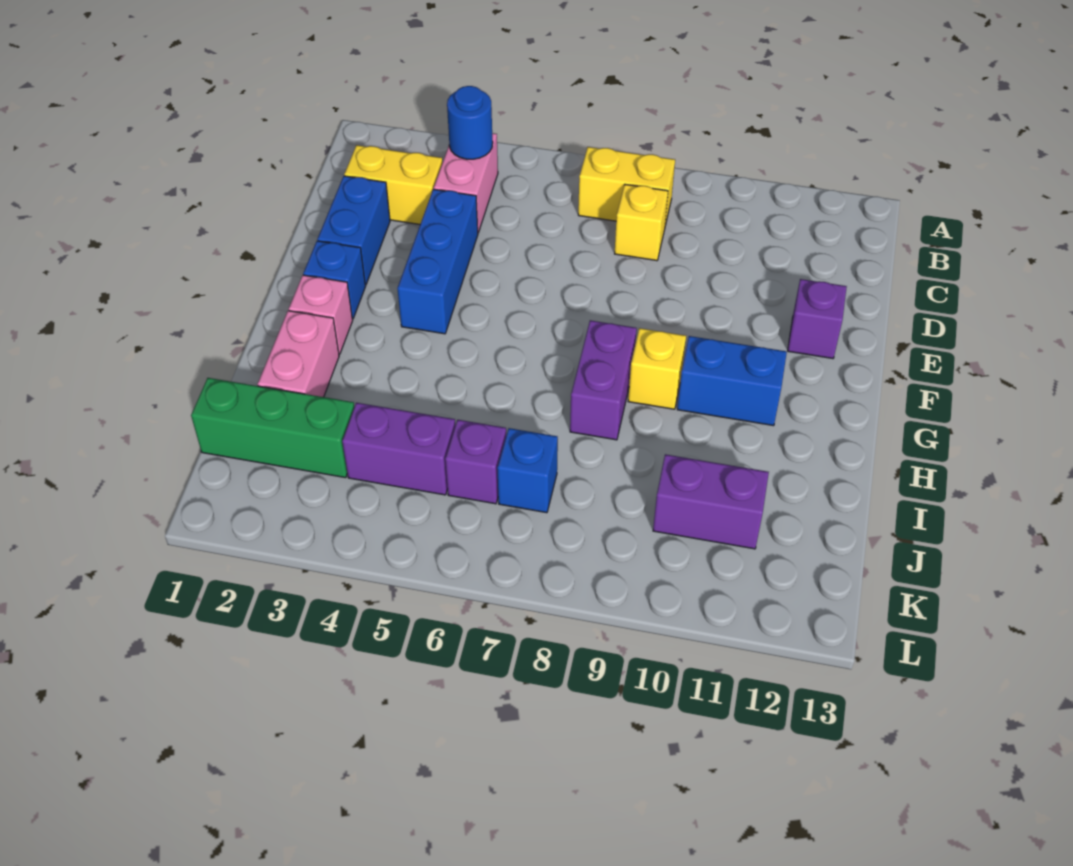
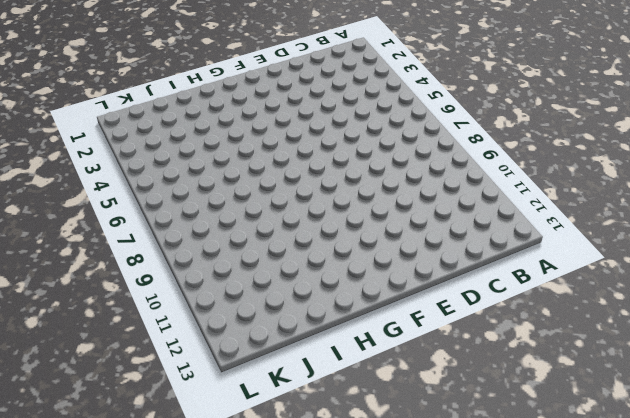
none -> pink 1x2 brick [434,133,498,233]
none -> yellow 1x2 brick [578,147,675,226]
none -> yellow 1x2 brick [344,145,443,224]

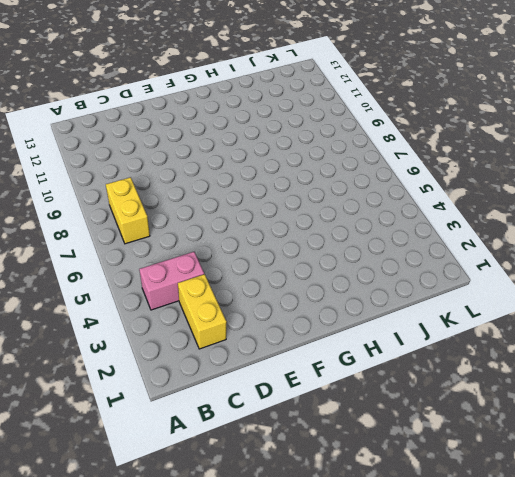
none -> yellow 1x1 brick [615,184,668,261]
none -> blue 1x2 brick [317,176,390,285]
none -> blue 1x3 brick [397,189,478,334]

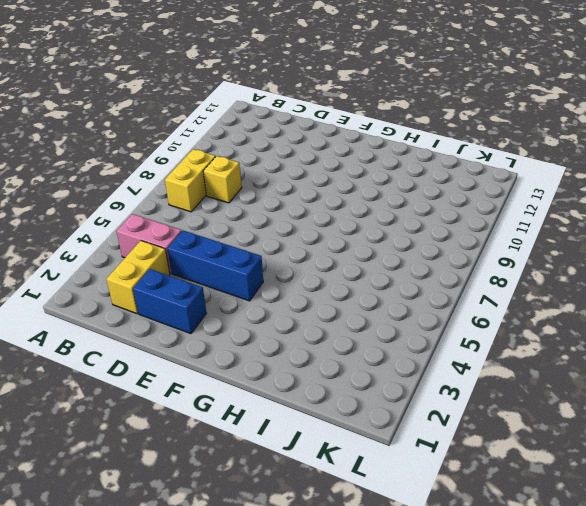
none -> purple 1x1 brick [788,279,847,358]
none -> blue 1x1 brick [303,241,366,319]
none -> pink 1x1 brick [289,275,353,354]

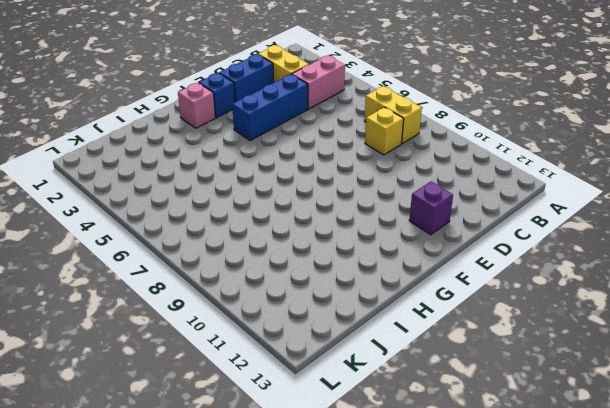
none -> purple 1x2 brick [570,320,637,440]
none -> yellow 1x1 brick [628,328,686,409]
none -> blue 1x2 brick [677,336,787,426]

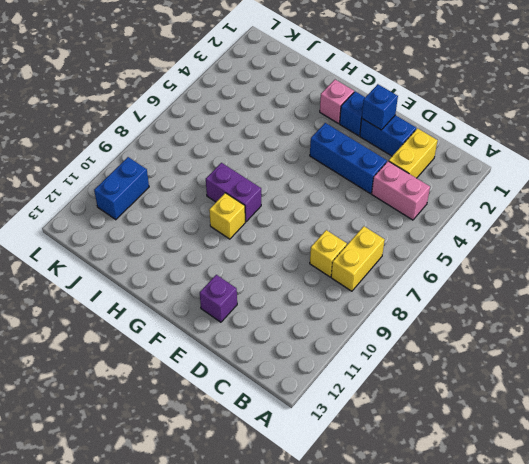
blue 1x1 brick [362,84,398,130] -> blue 1x1 brick moved to [497,428,558,513]
blue 1x2 brick [94,157,149,220] -> blue 1x2 brick moved to [677,336,787,426]
none -> pink 1x2 brick [258,311,339,397]
none -> green 1x3 brick [191,378,354,478]
none -> purple 1x2 brick [342,403,455,495]

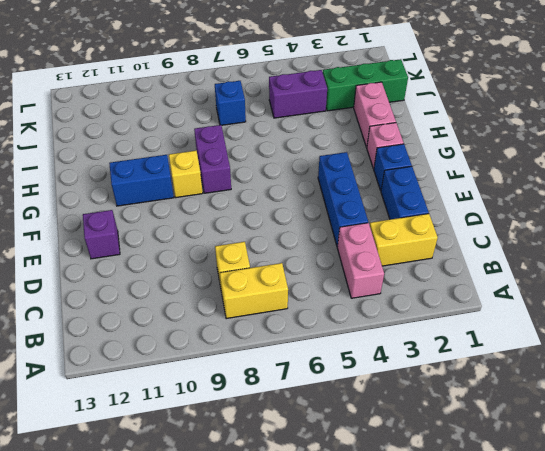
none -> purple 1x1 brick [445,420,506,504]
none -> purple 1x2 brick [653,454,769,549]
none -> blue 1x1 round brick [447,86,493,159]

